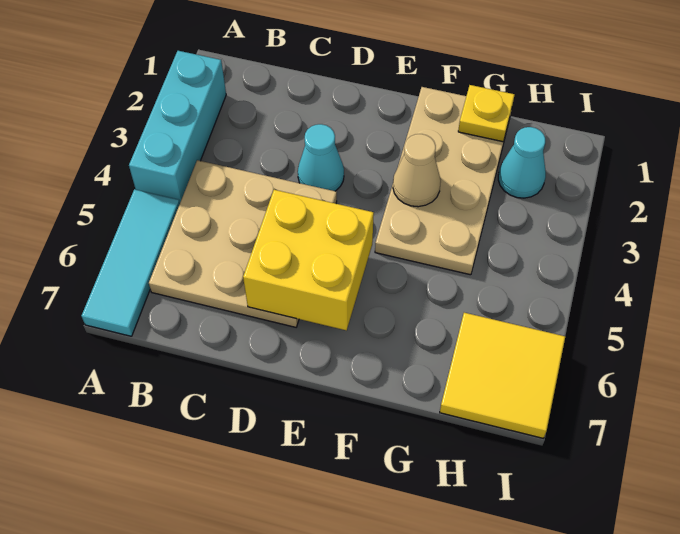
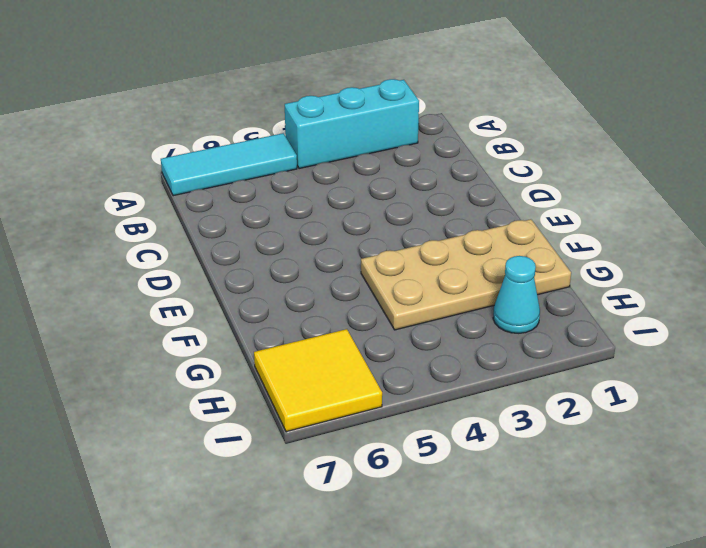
none -> tan 3x3 plate [149,160,337,327]
none -> cyan 1x1 cone [298,124,344,191]

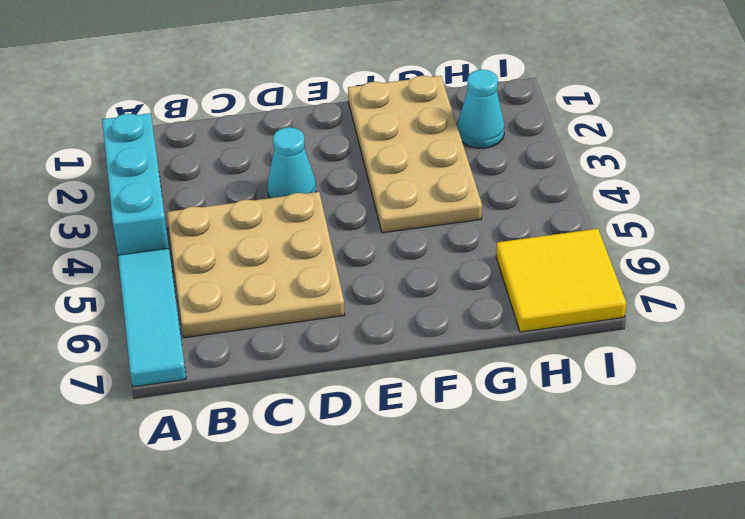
none -> yellow 2x2 brick [243,190,374,330]
none -> tan 1x1 cone [393,134,441,207]

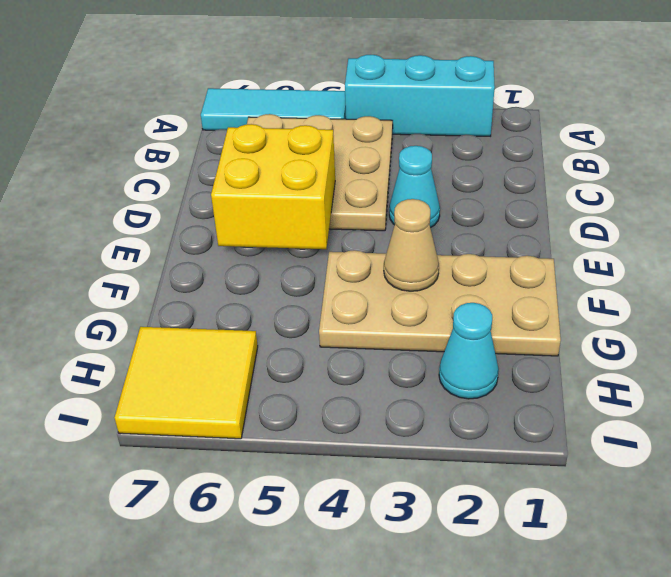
none -> yellow 1x1 plate [458,85,515,142]

